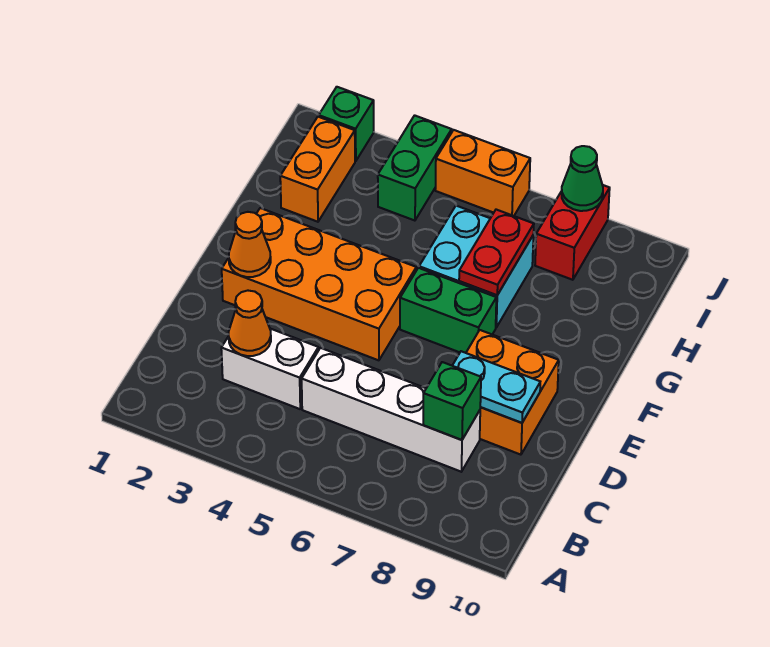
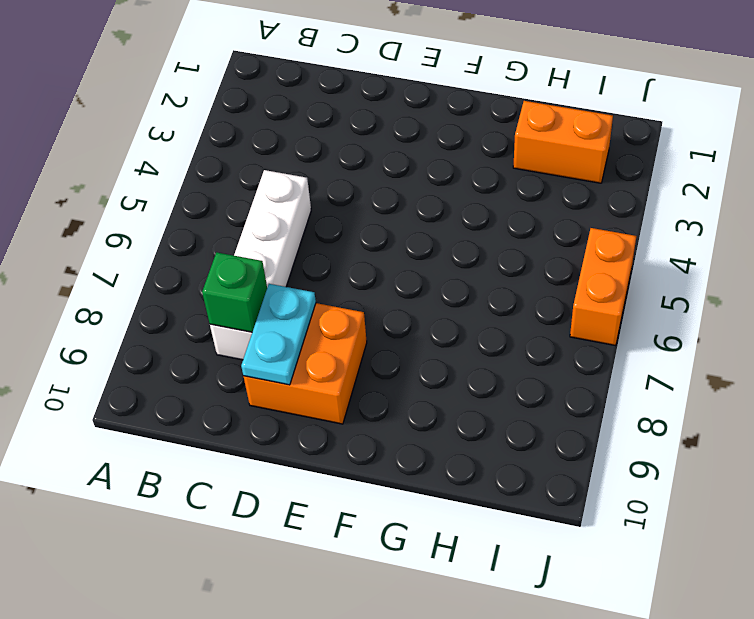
none -> white 1x2 brick [221,329,318,409]
none -> orange 2x4 brick [222,208,416,360]
none -> green 1x2 brick [400,268,496,353]

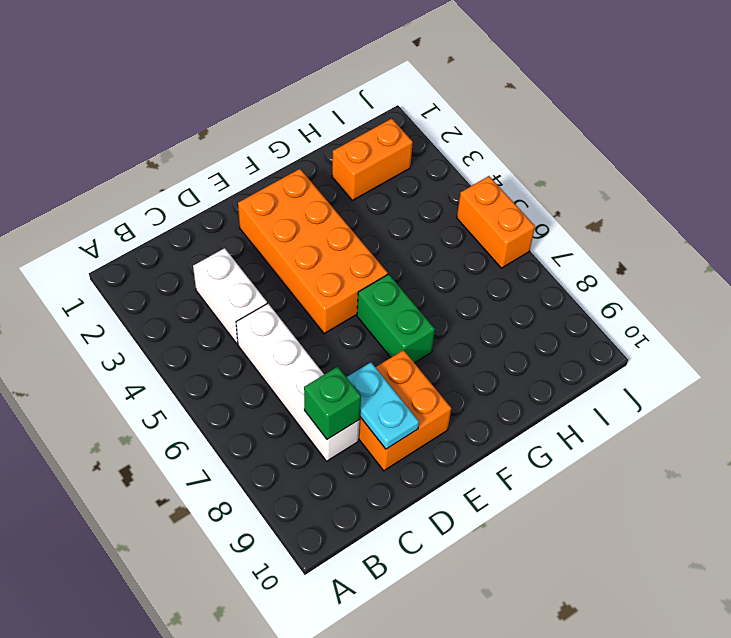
none -> cyan 2x2 brick [419,206,533,327]
none -> green 1x2 brick [378,115,452,221]
none -> red 1x2 brick [535,185,610,280]

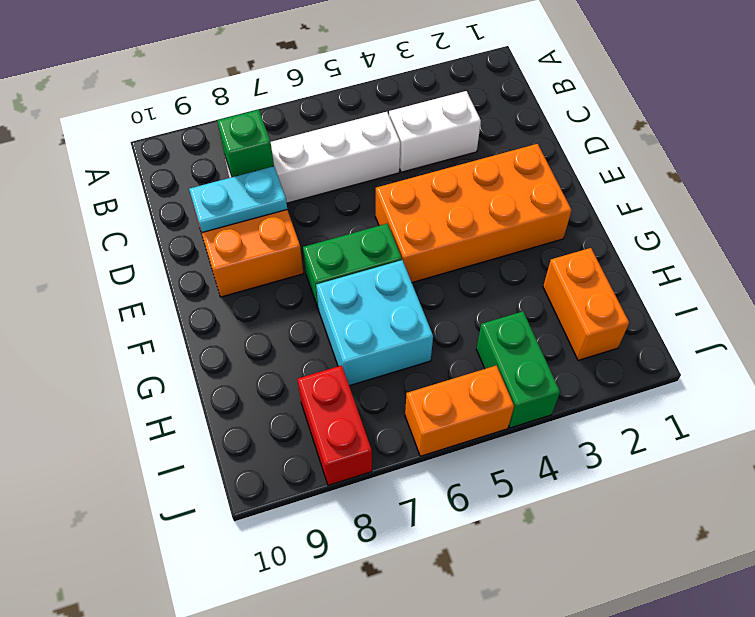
none -> green 1x1 brick [319,87,374,161]
none -> orange 1x1 cone [229,291,271,356]
none -> orange 1x1 cone [229,212,271,277]

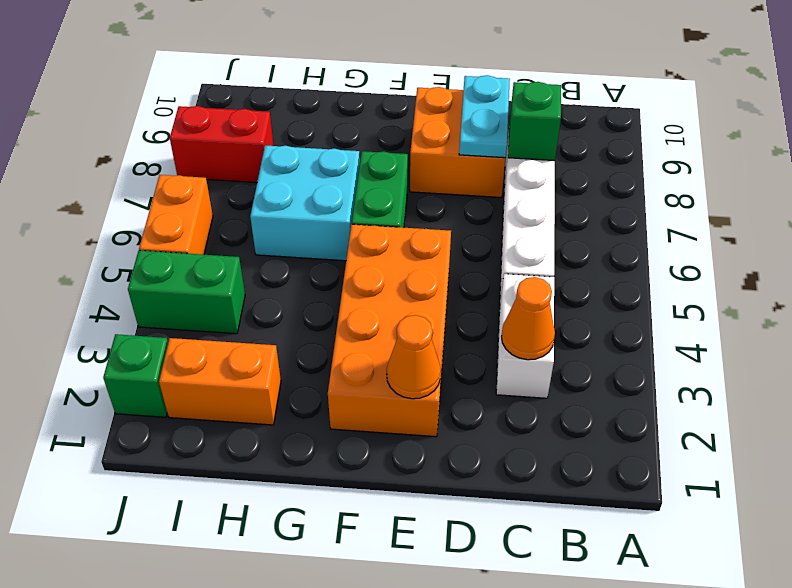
none -> red 1x2 plate [459,210,534,295]
none -> green 1x1 cone [561,146,603,211]

